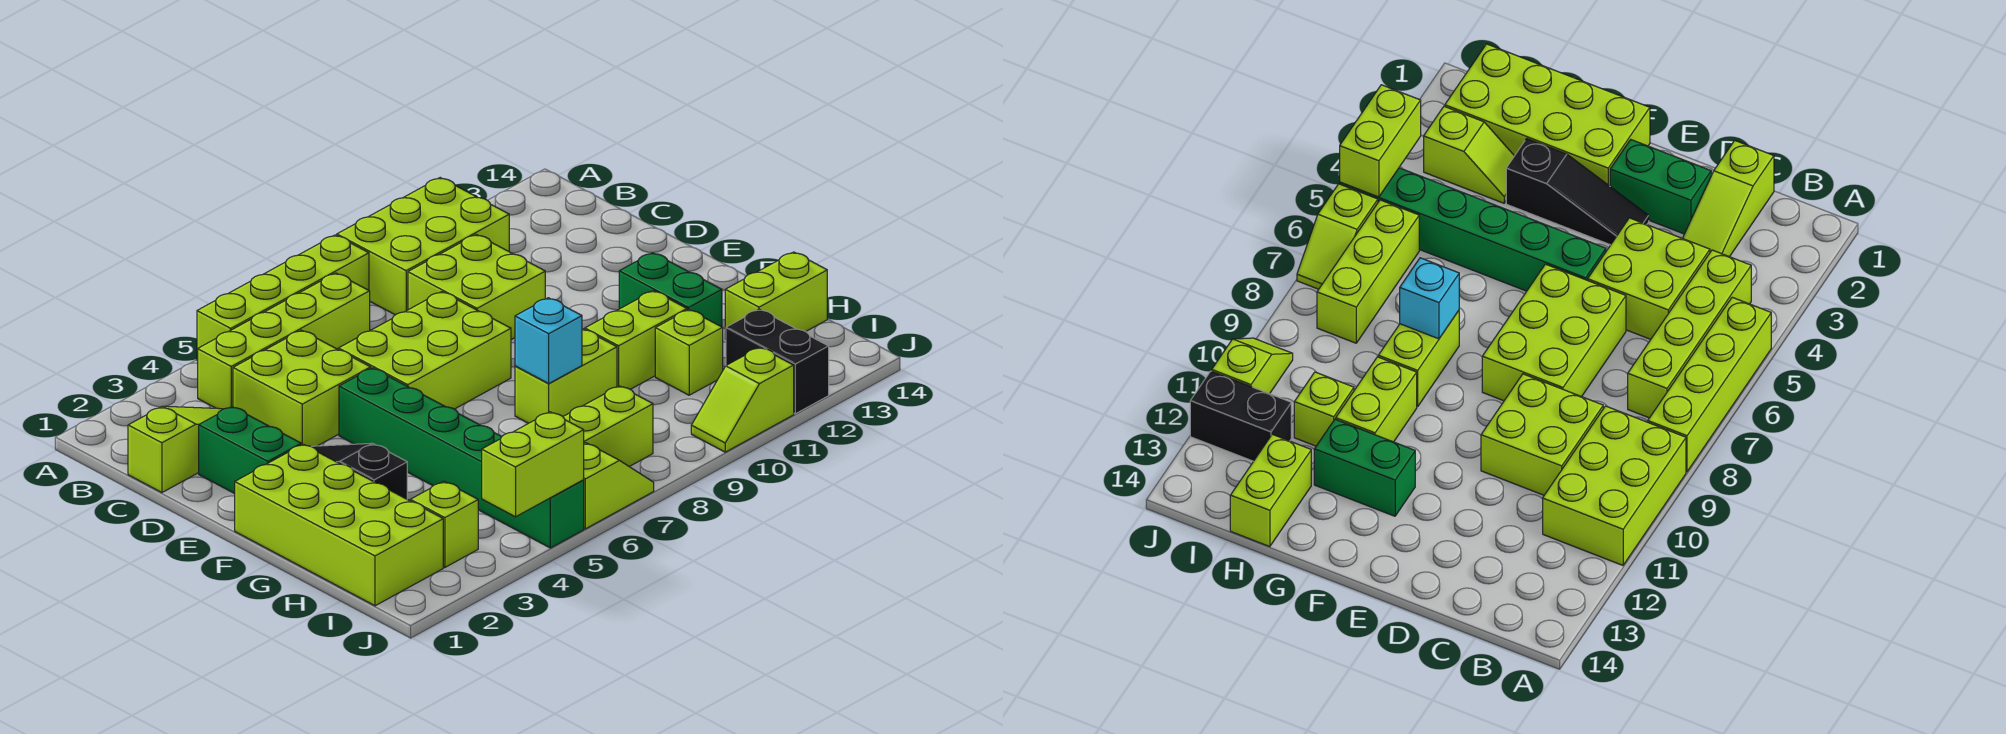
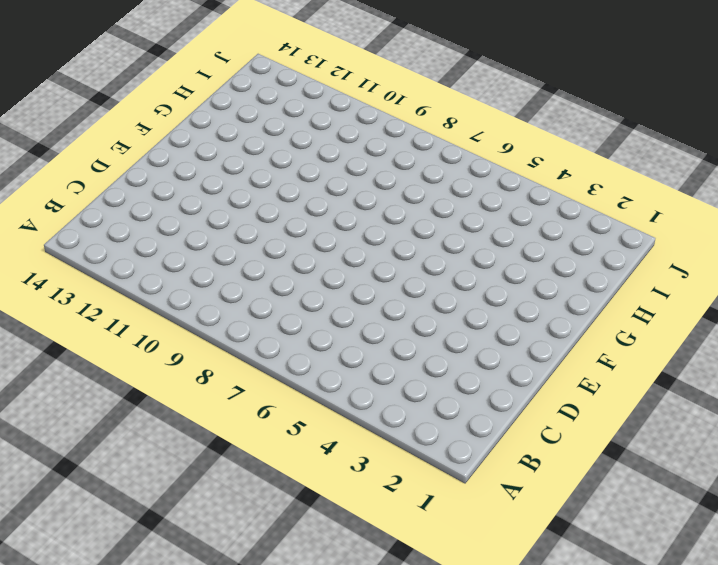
none -> lime 1x4 brick [197,235,369,361]
none -> lime 2x3 brick [337,178,509,315]
none -> lime 1x4 brick [198,273,370,409]

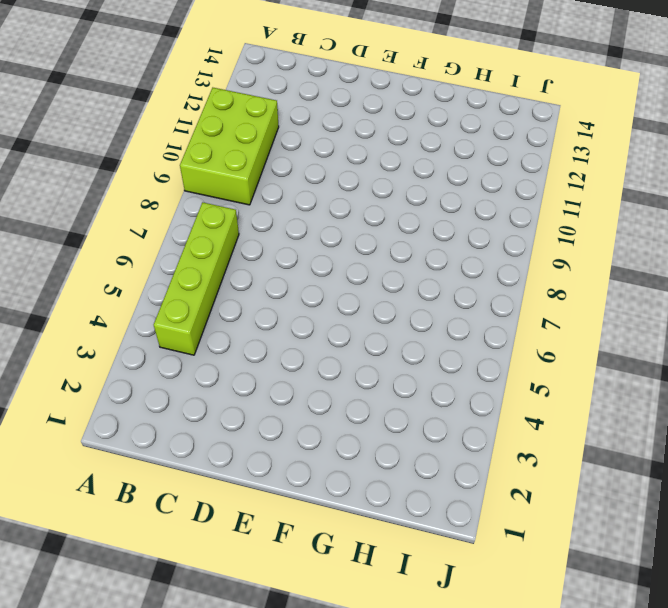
none -> lime 1x4 brick [197,235,369,361]
none -> lime 1x3 slope [128,406,223,493]
none -> lime 2x2 brick [233,330,371,446]

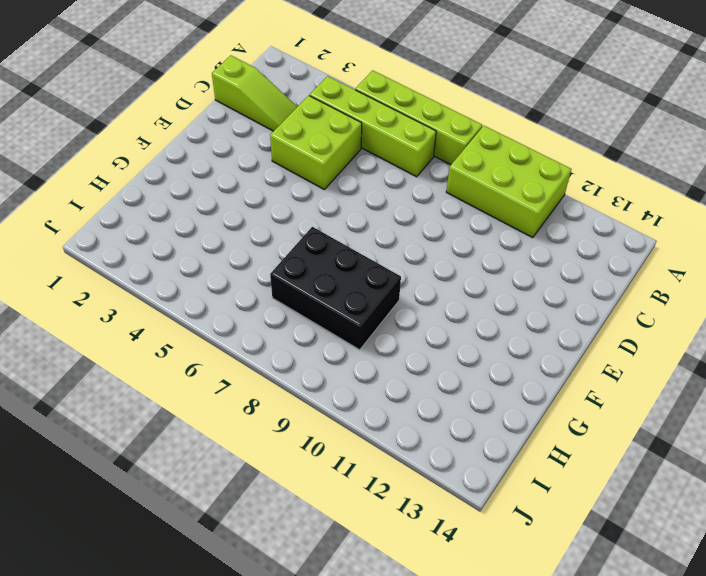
black 2x3 brick [270,227,401,350] -> lime 1x2 brick [515,329,617,423]
none -> lime 2x2 brick [408,234,545,340]
none -> green 1x2 brick [199,407,301,494]
none -> lime 2x3 brick [338,292,511,409]

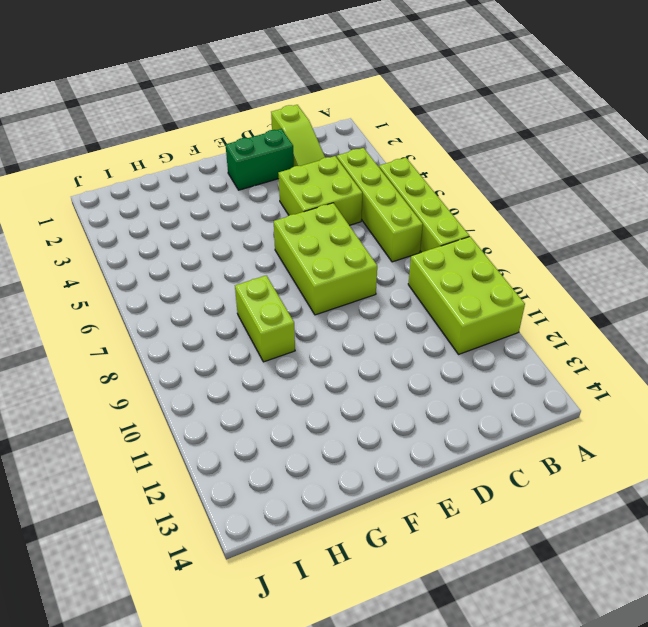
none -> lime 2x2 brick [408,234,545,340]
none -> black 1x3 slope [311,443,407,499]
none -> green 1x6 brick [339,368,584,548]

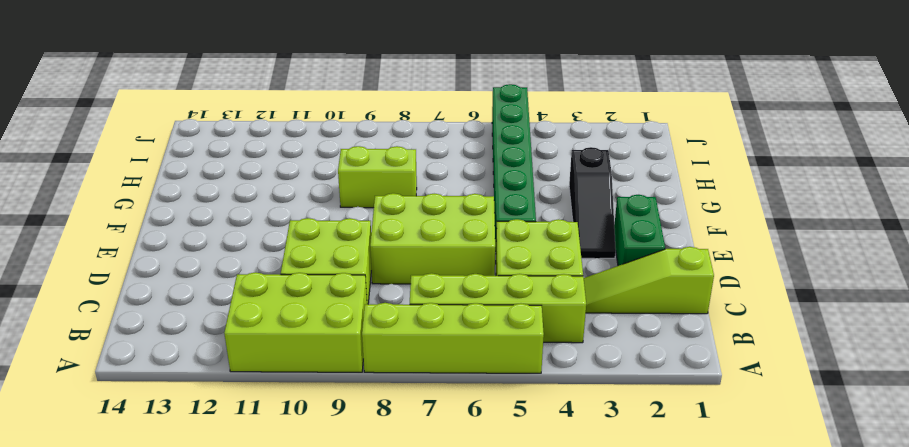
none -> lime 2x4 brick [235,444,443,606]
none -> green 1x2 brick [619,253,722,327]
none -> lime 1x2 brick [585,291,687,389]

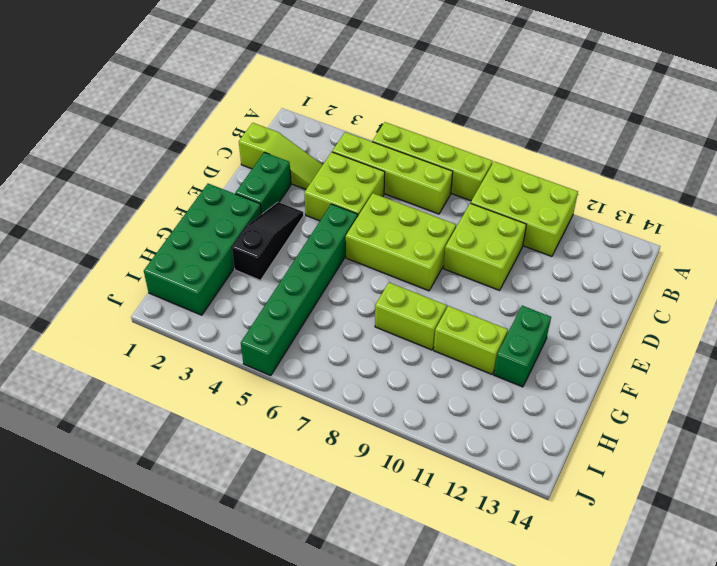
green 2x4 brick [144,184,261,315] -> lime 2x4 brick [235,444,443,606]
none -> lime 1x2 slope [409,481,478,567]
none -> lime 1x1 brick [655,310,723,395]
none -> lime 1x2 brick [725,252,827,339]

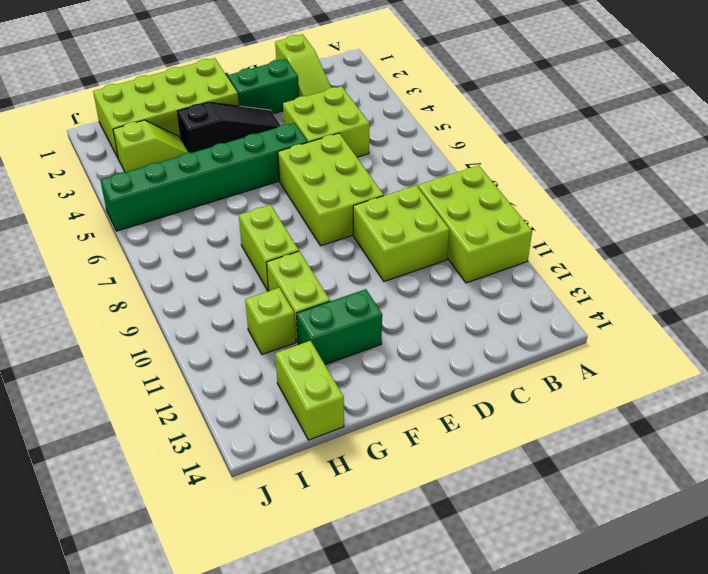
none -> lime 1x4 brick [197,235,369,361]
none -> lime 1x4 brick [198,273,370,409]
none -> lime 1x3 brick [563,386,653,467]

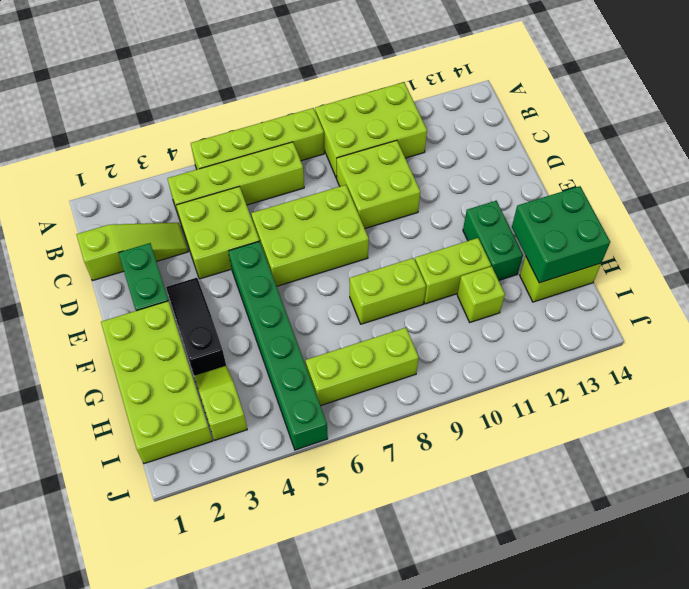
green 2x2 brick [512,186,610,283] -> none
none -> black 1x2 brick [726,309,829,414]
none -> lime 1x2 slope [584,443,654,529]
none -> lime 1x2 slope [691,347,794,452]

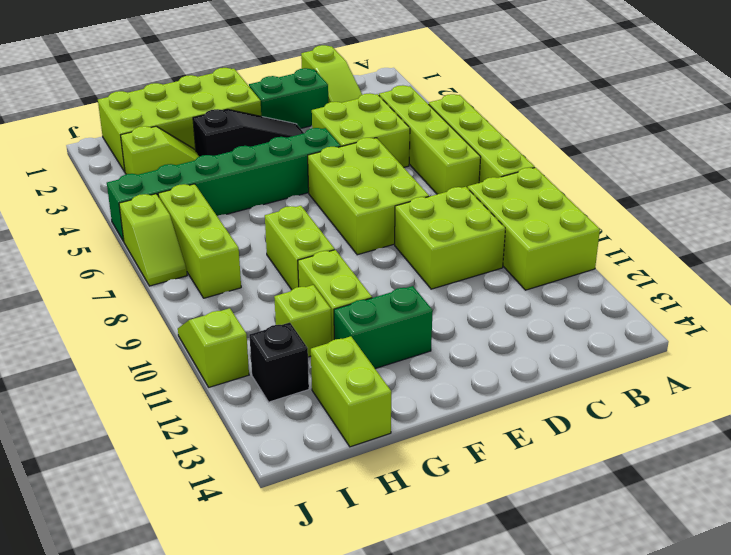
black 1x1 brick [249,322,309,402] -> black 1x2 brick [726,309,829,414]
none -> cyan 1x1 brick [515,298,582,383]
none -> lime 1x2 brick [482,412,584,517]

